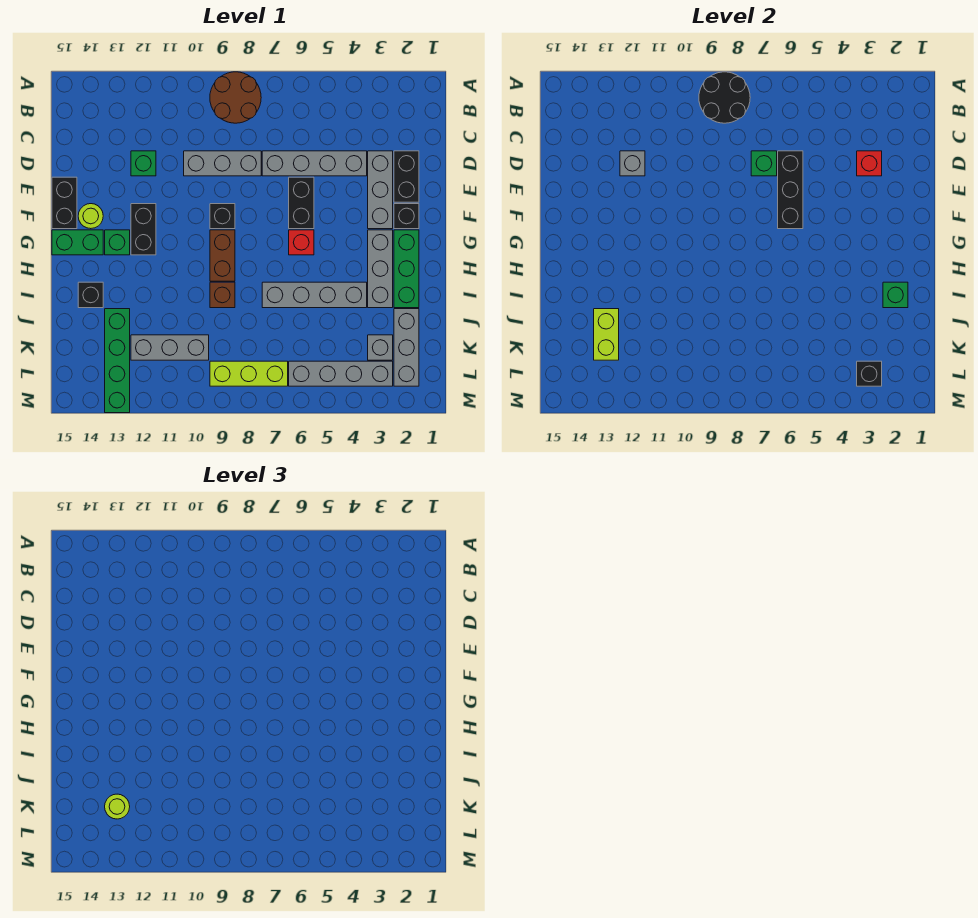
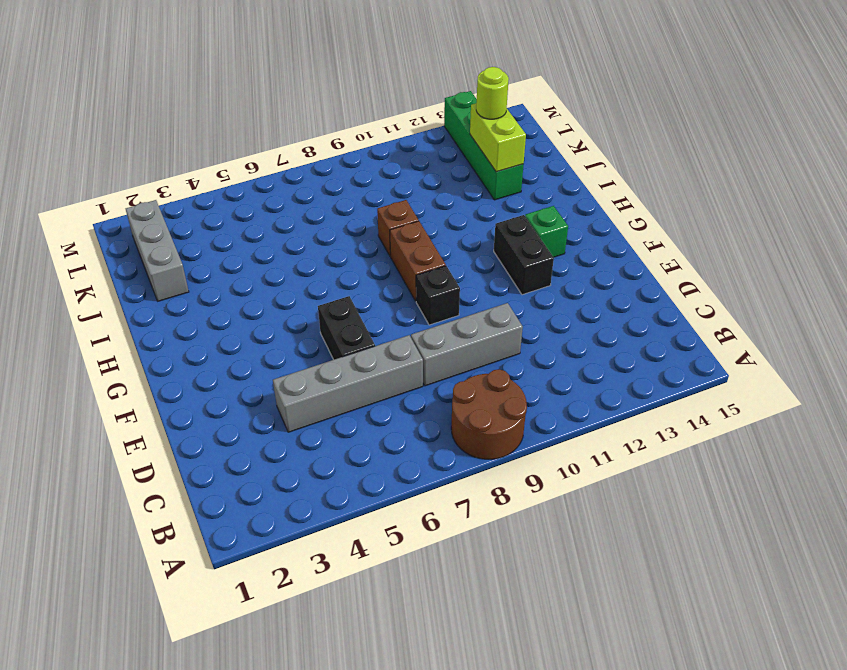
none -> black 1x2 brick [394,151,419,202]
none -> grey 1x3 brick [368,151,393,229]
none -> green 1x1 brick [131,151,156,176]
none -> black 1x2 brick [52,177,77,229]

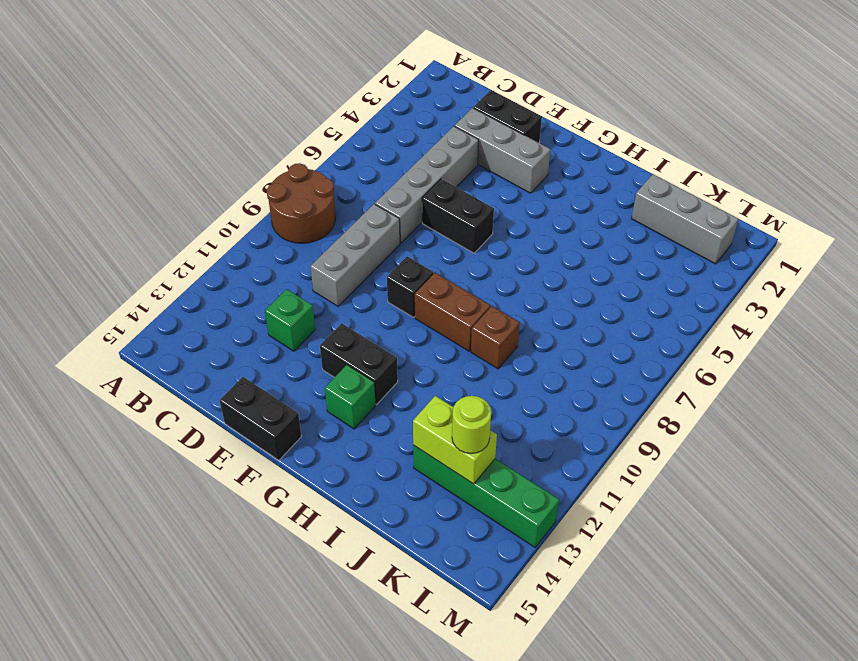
none -> black 1x1 brick [394,204,419,229]
none -> lime 1x1 round brick [78,204,103,229]
none -> green 1x3 brick [394,230,419,308]
none -> grey 1x3 brick [368,230,393,308]

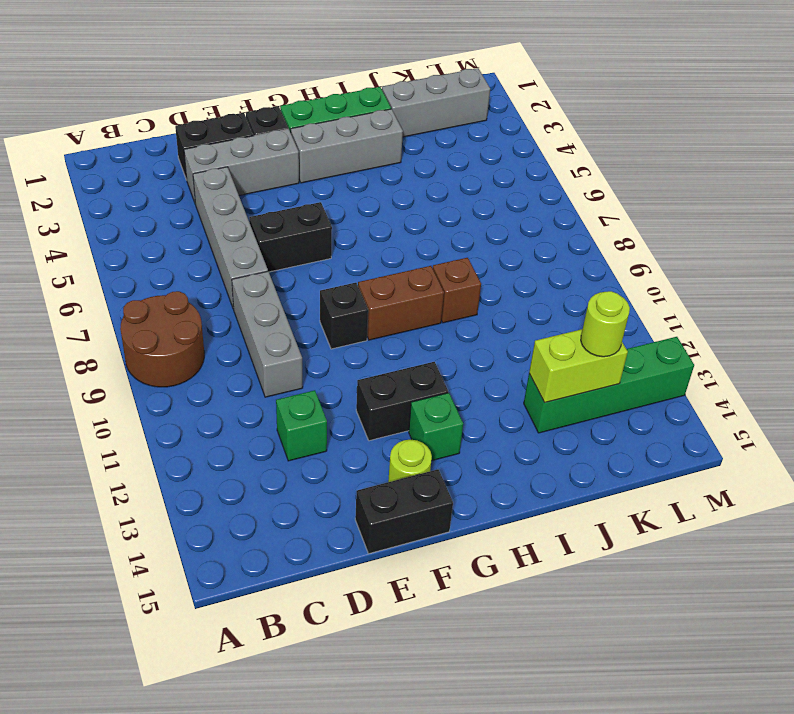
none -> red 1x1 brick [289,230,314,255]
none -> green 1x2 brick [52,230,103,255]
none -> grey 1x4 brick [262,282,367,308]
none -> black 1x1 brick [78,282,103,308]

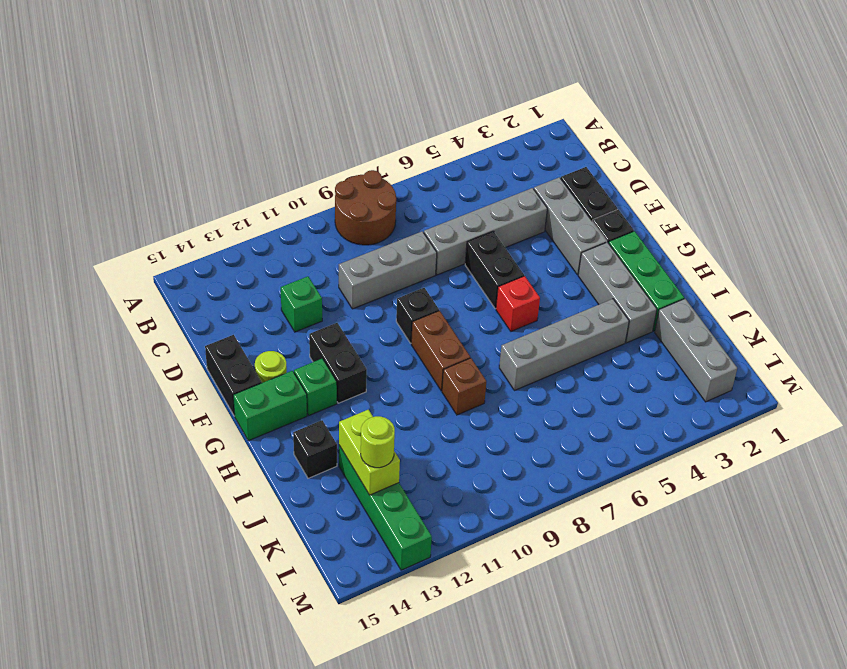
none -> grey 1x1 brick [368,335,393,360]
none -> grey 1x3 brick [131,335,209,360]
none -> grey 1x4 brick [289,361,393,386]
none -> lime 1x3 brick [210,361,288,386]

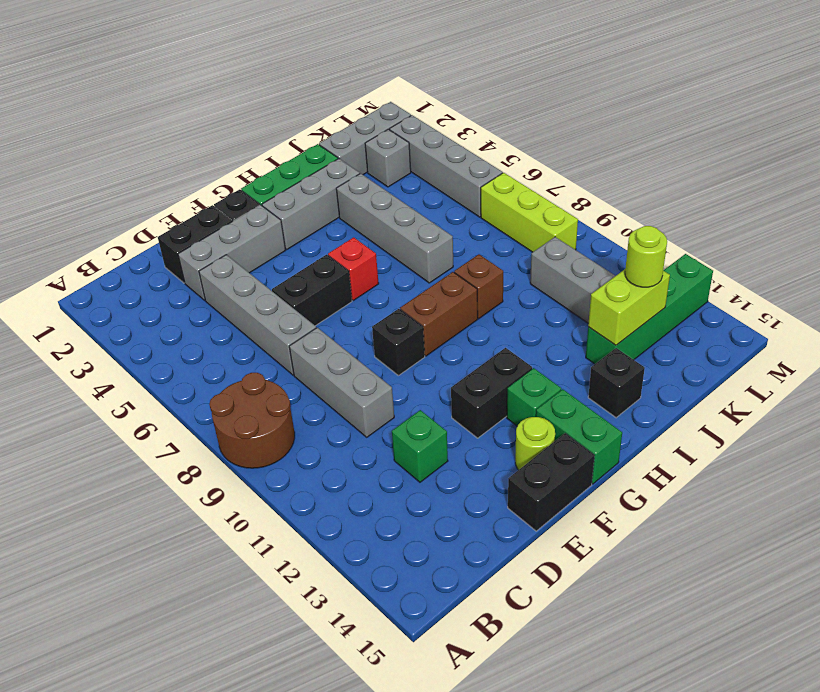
none -> black 2x2 round brick [699,72,750,123]
none -> red 1x1 brick [857,151,882,176]
none -> black 1x3 brick [778,151,803,229]
none -> green 1x1 brick [751,151,777,176]

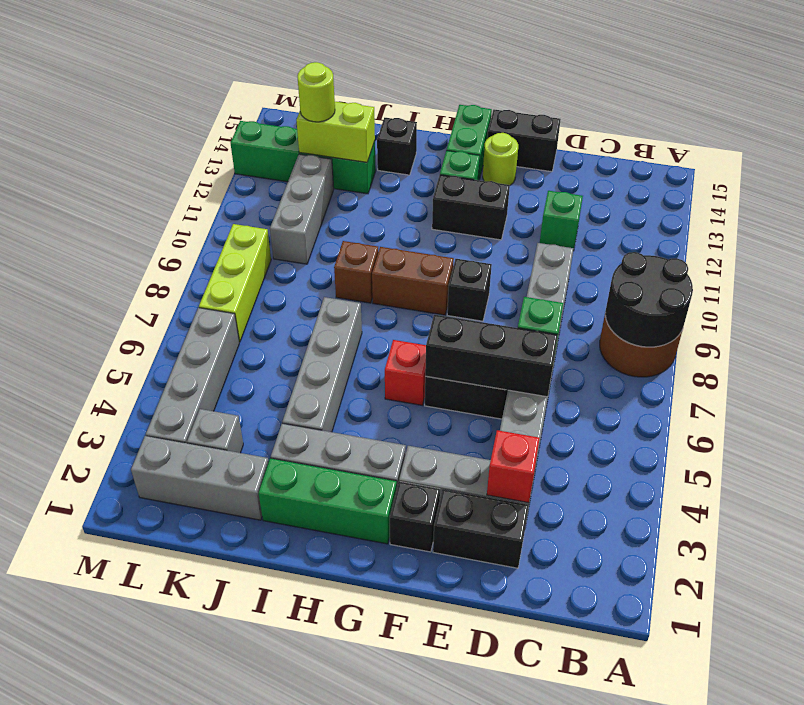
none -> grey 1x1 brick [620,151,645,176]
none -> green 1x1 brick [883,282,908,308]
none -> black 1x1 brick [857,361,882,386]

